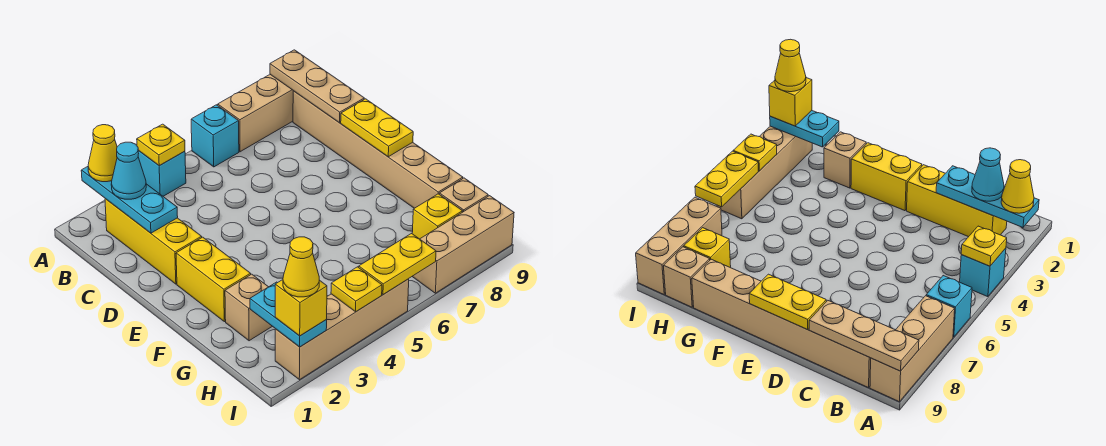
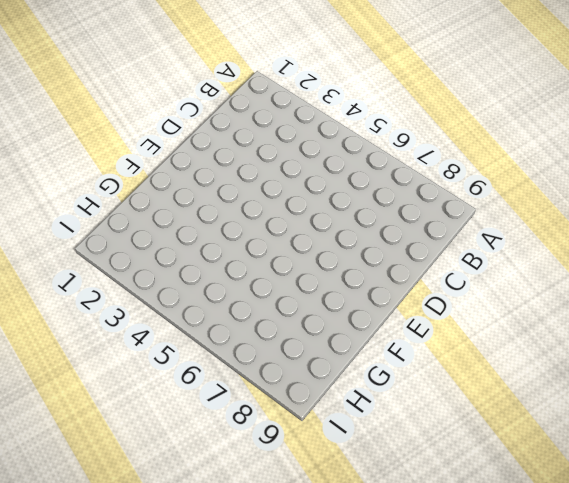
none -> cyan 1x1 brick [138,151,186,196]
none -> cyan 1x1 brick [191,105,239,167]
none -> tan 1x3 brick [218,75,293,152]

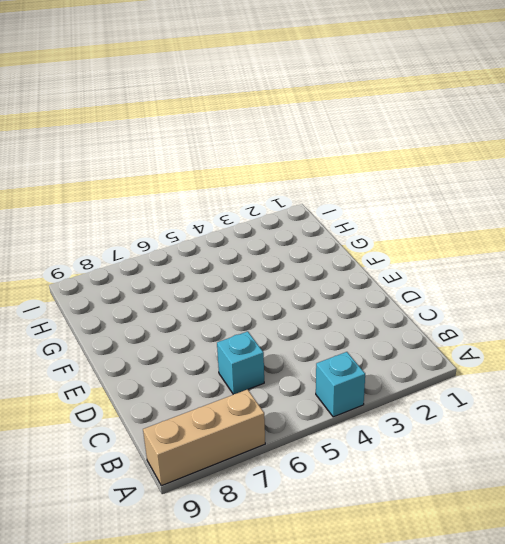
cyan 1x1 brick [217,331,264,394] -> cyan 1x1 brick moved to [191,105,239,167]
none -> yellow 1x3 brick [105,199,202,284]
none -> tan 1x6 brick [293,91,463,208]
none -> yellow 1x2 brick [176,237,251,322]

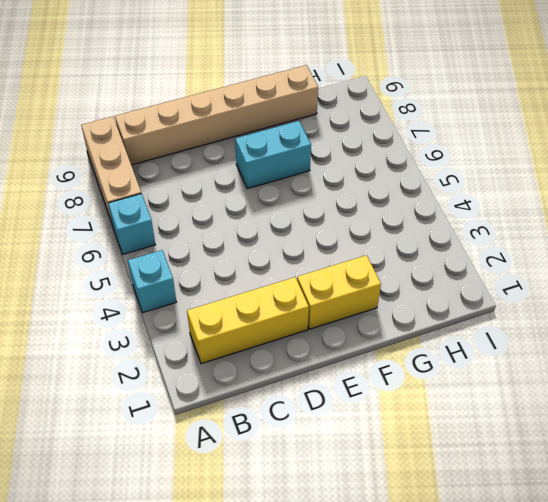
cyan 1x2 brick [235,121,311,189] -> none
none -> tan 1x1 brick [225,274,272,341]
none -> yellow 1x1 brick [412,194,462,239]
none -> tan 1x1 brick [439,178,488,212]

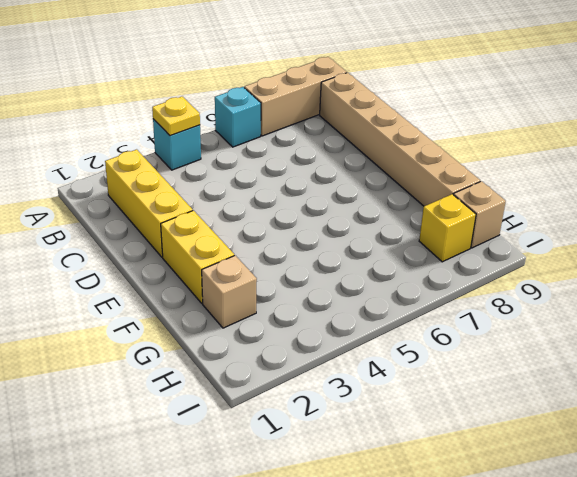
none -> tan 1x4 brick [275,279,409,380]
none -> tan 1x3 brick [412,196,514,293]
none -> cyan 1x3 plate [81,167,178,233]

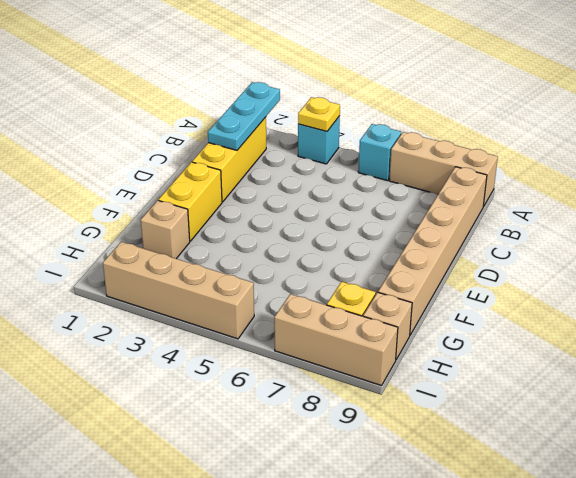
none -> tan 1x3 plate [270,50,364,123]
none -> yellow 1x2 plate [341,99,413,157]
none -> cyan 1x2 plate [250,282,327,347]

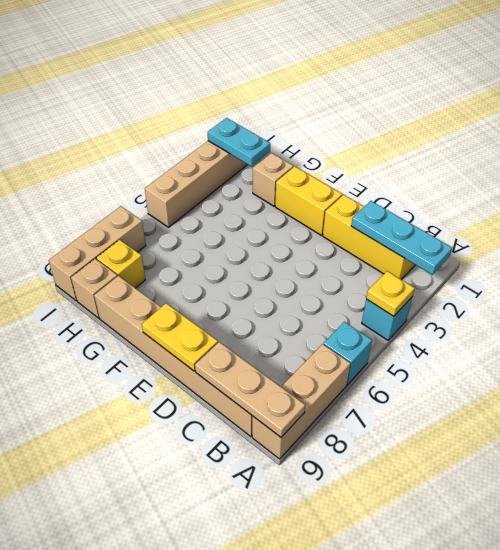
none -> yellow 1x1 plate [331,267,382,312]
none -> yellow 1x2 plate [359,234,436,295]
none -> yellow 1x1 cone [88,125,117,182]

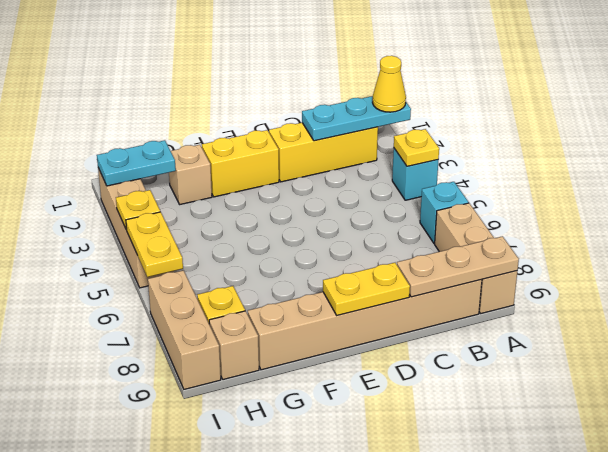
none -> cyan 1x1 cone [111,142,146,199]
none -> yellow 1x1 brick [275,280,327,336]
none -> yellow 1x1 cone [283,237,319,297]

